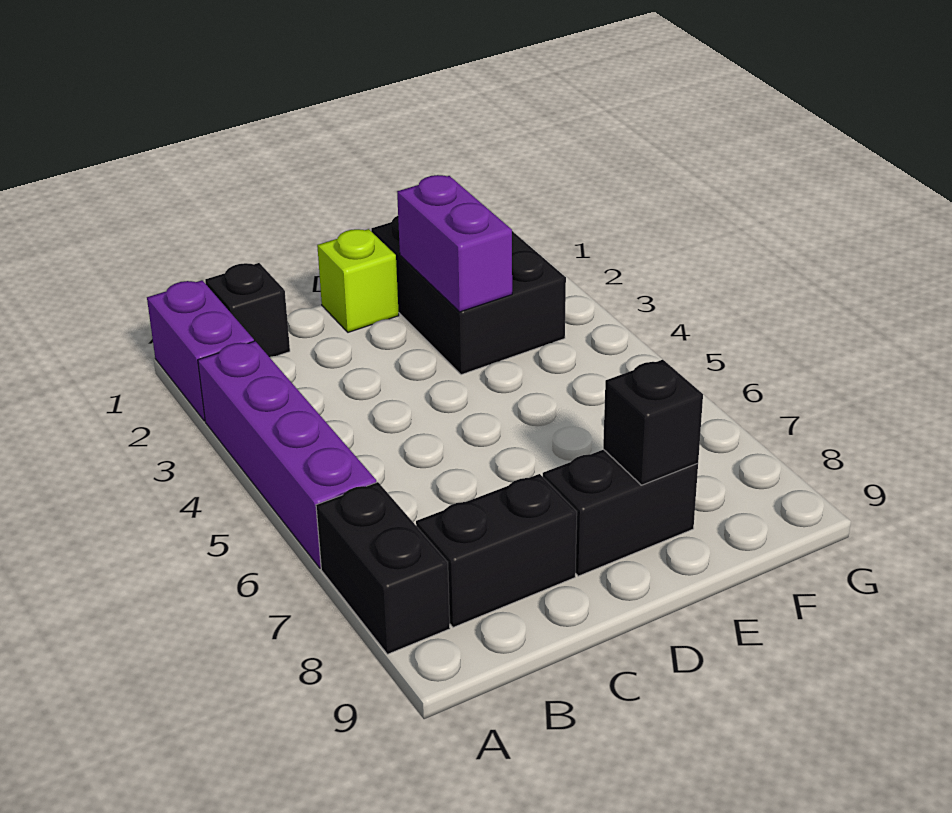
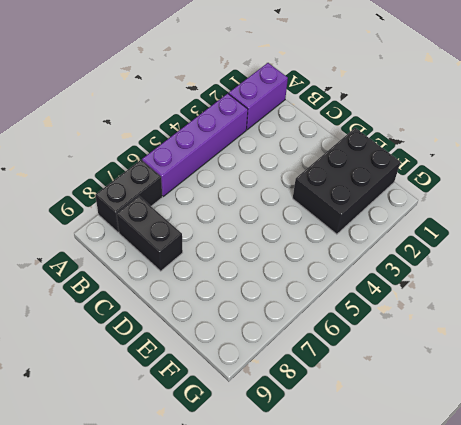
none -> black 1x1 brick [205,263,290,357]
none -> lime 1x1 brick [317,229,399,332]

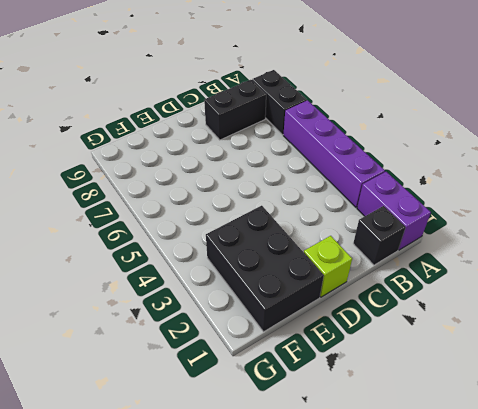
none -> black 1x2 brick [543,449,698,576]
none -> purple 1x2 brick [397,175,512,312]

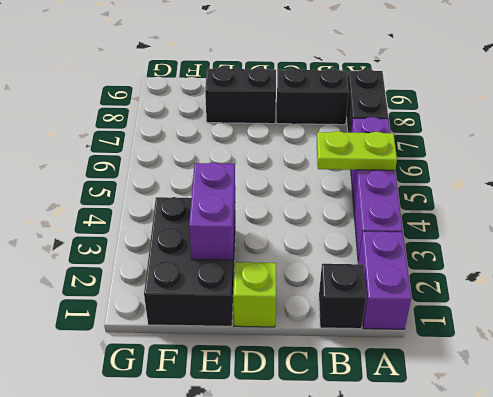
lime 1x2 plate [317,131,397,170] -> none
none -> black 1x1 brick [603,359,703,485]

